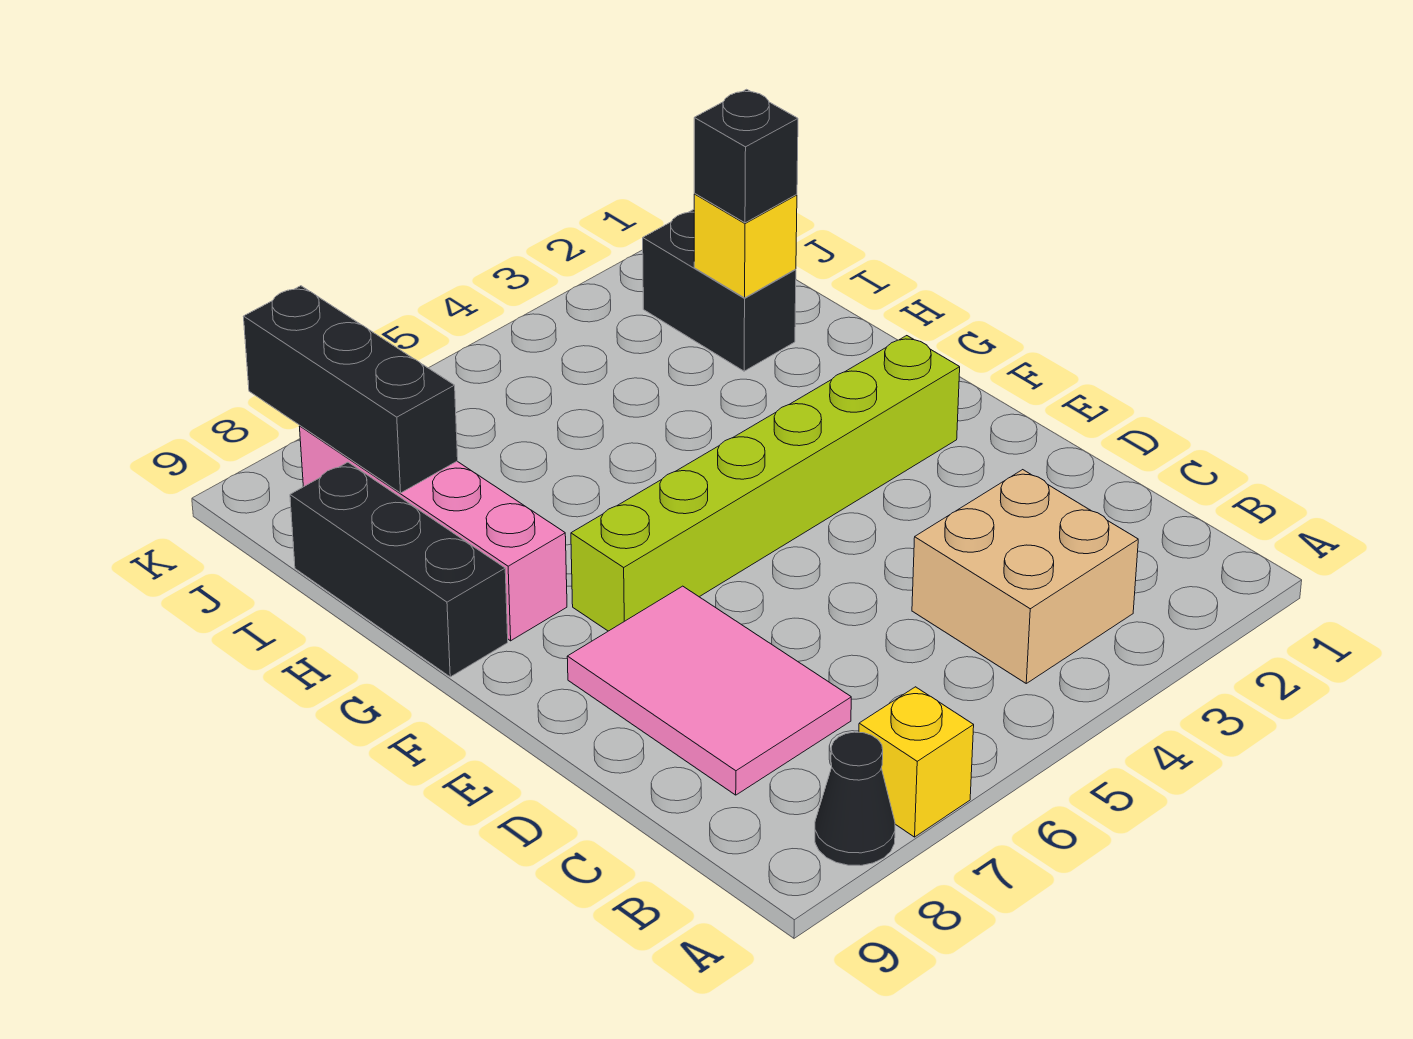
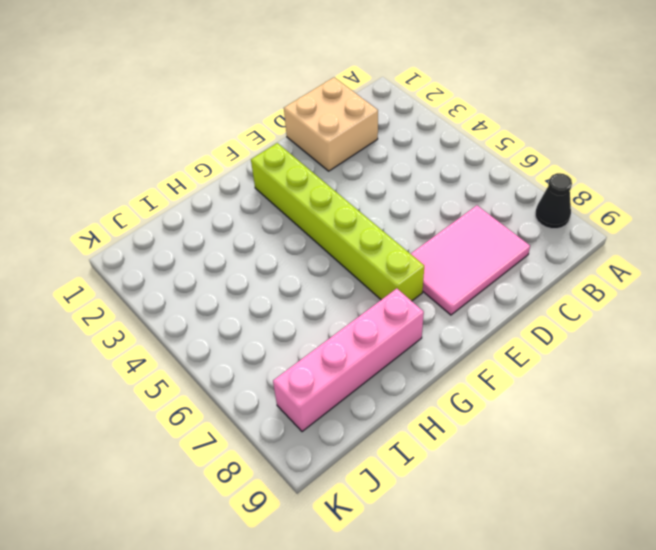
tan 2x2 brick [284,78,378,171] -> tan 2x2 brick moved to [912,470,1138,683]
none -> yellow 1x1 brick [859,687,974,837]
none -> black 1x3 brick [290,462,508,677]

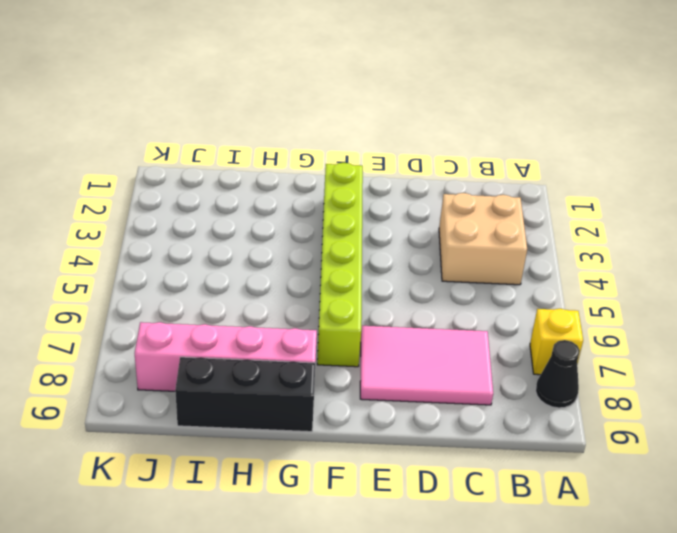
none -> black 1x2 brick [643,210,796,371]
none -> yellow 1x1 brick [694,194,797,298]

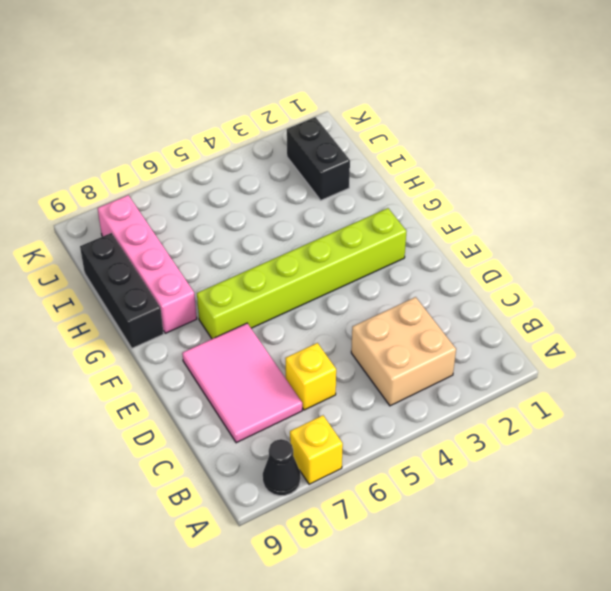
yellow 1x1 brick [285,343,336,410] -> yellow 1x1 brick moved to [694,194,797,298]
none -> black 1x3 brick [243,286,458,493]
none -> black 1x1 brick [694,89,798,223]

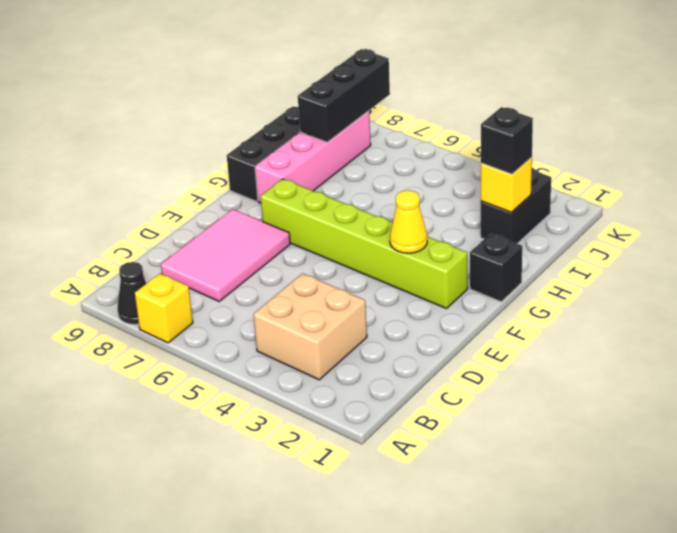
yellow 1x1 cone [390,190,427,253] -> none
black 1x1 brick [470,234,522,302] -> none

